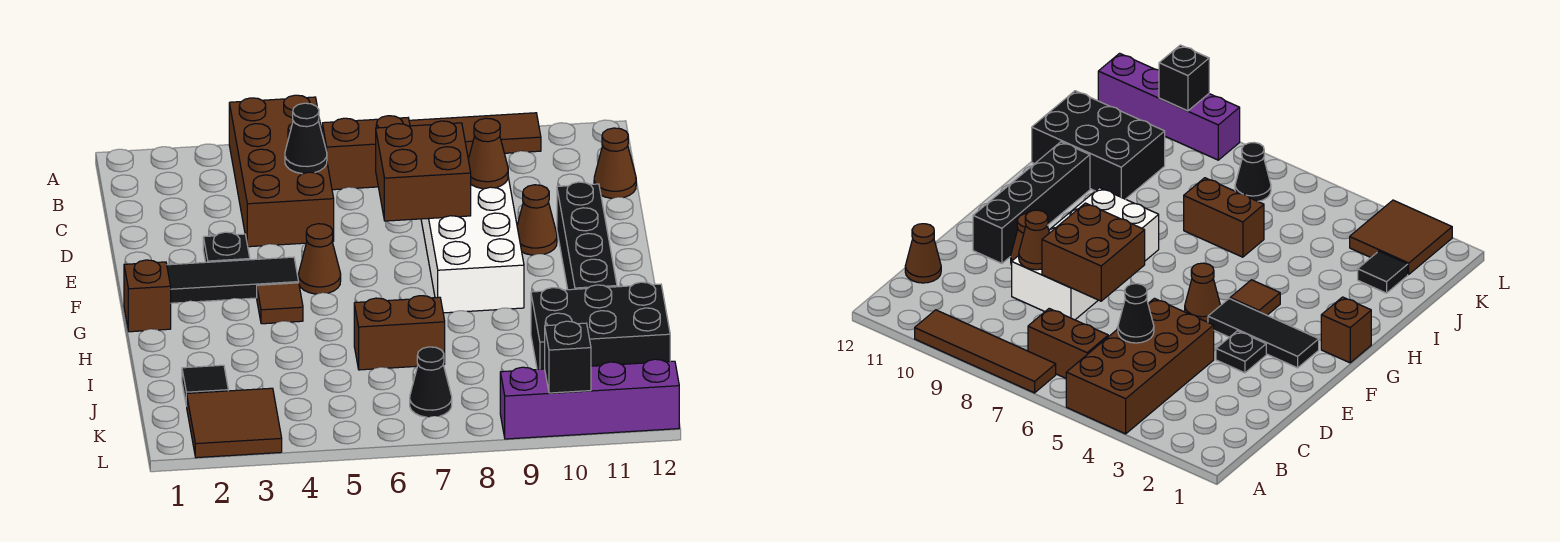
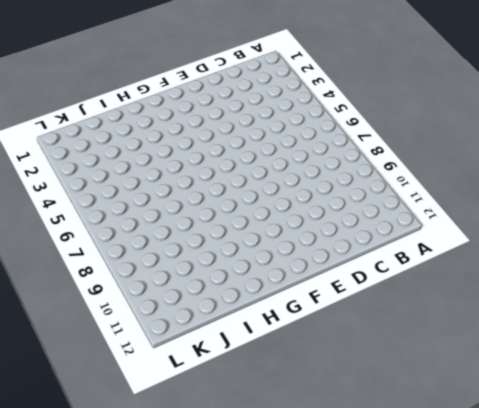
none -> brown 2x4 brick [229,95,334,247]
none -> brown 1x4 tile [409,113,541,156]
none -> brown 1x2 brick [322,116,410,190]

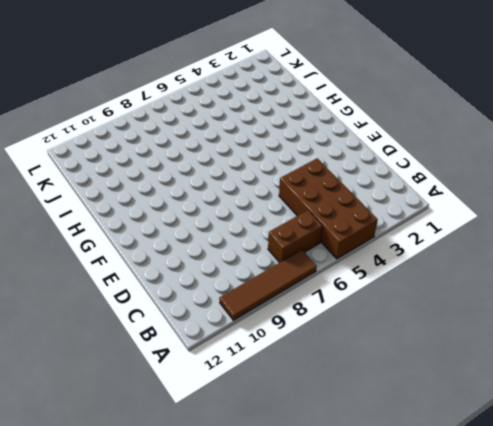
none -> brown 1x1 cone [594,128,636,198]
none -> white 2x4 brick [421,177,524,313]
none -> black 1x1 plate [203,232,250,262]

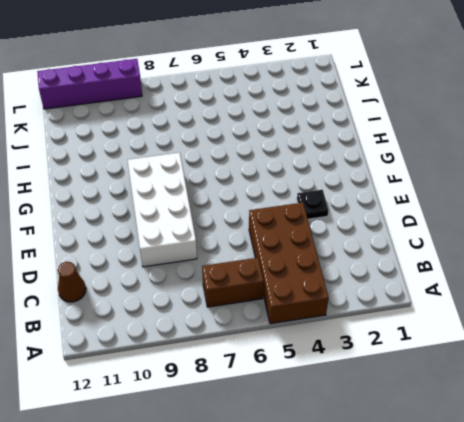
none -> brown 1x4 tile [409,113,541,156]
none -> brown 1x1 cone [517,185,557,255]
none -> black 1x4 brick [557,182,617,290]

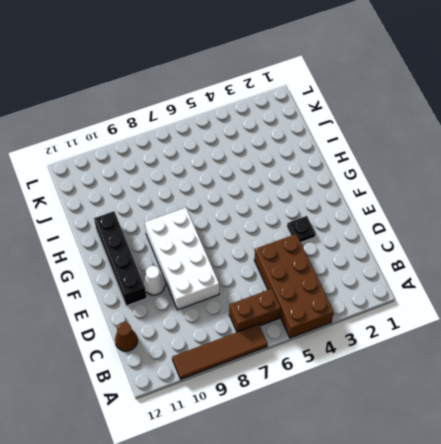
white 1x1 cone [143,266,165,295] -> brown 1x1 cone [517,185,557,255]
none -> black 1x3 tile [167,257,299,303]
none -> brown 1x1 cone [299,224,341,294]
none -> brown 1x1 brick [124,260,171,332]

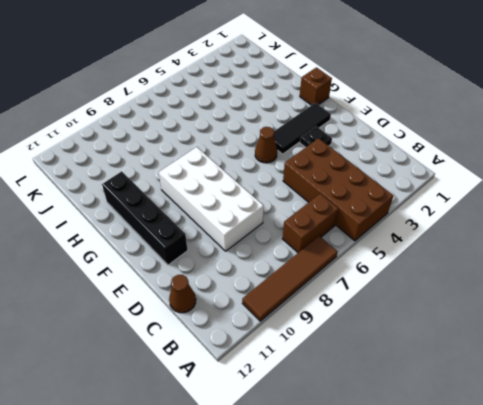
none -> brown 1x1 cone [517,185,557,255]
none -> brown 1x1 tile [257,283,303,324]
none -> brown 1x2 brick [354,296,445,370]

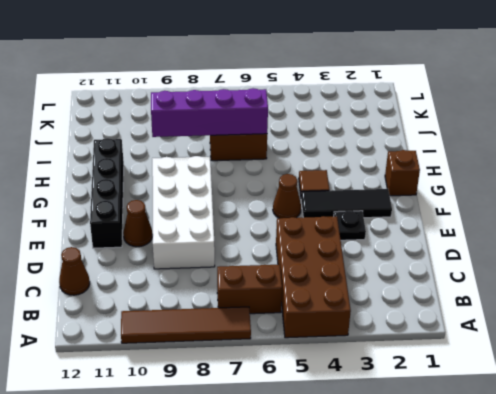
purple 1x4 brick [151,88,268,137] -> purple 1x4 brick moved to [500,359,679,439]
none -> black 2x3 brick [531,282,670,369]
none -> black 1x1 tile [182,365,228,406]
none -> brown 2x2 tile [187,388,282,458]

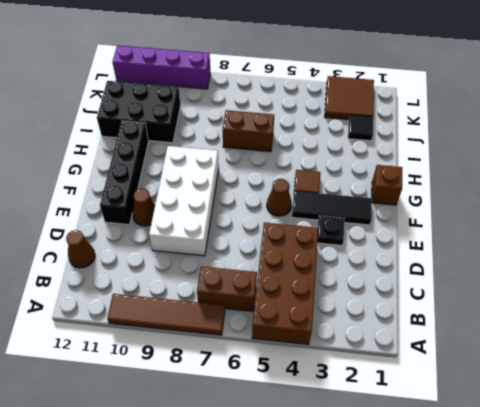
none -> black 1x1 cone [410,347,452,417]
none -> black 1x1 cone [285,103,327,174]
none -> brown 2x2 brick [376,121,471,221]

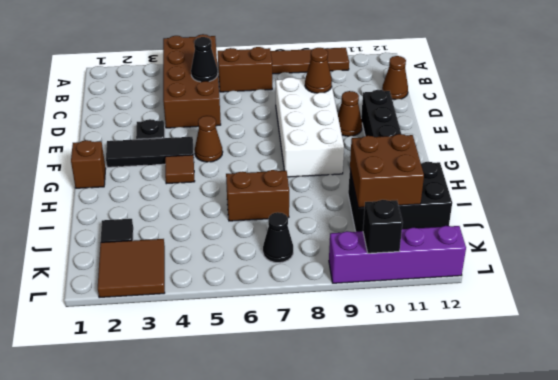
brown 2x2 brick [350,134,424,208] -> brown 2x2 brick moved to [376,121,471,221]

